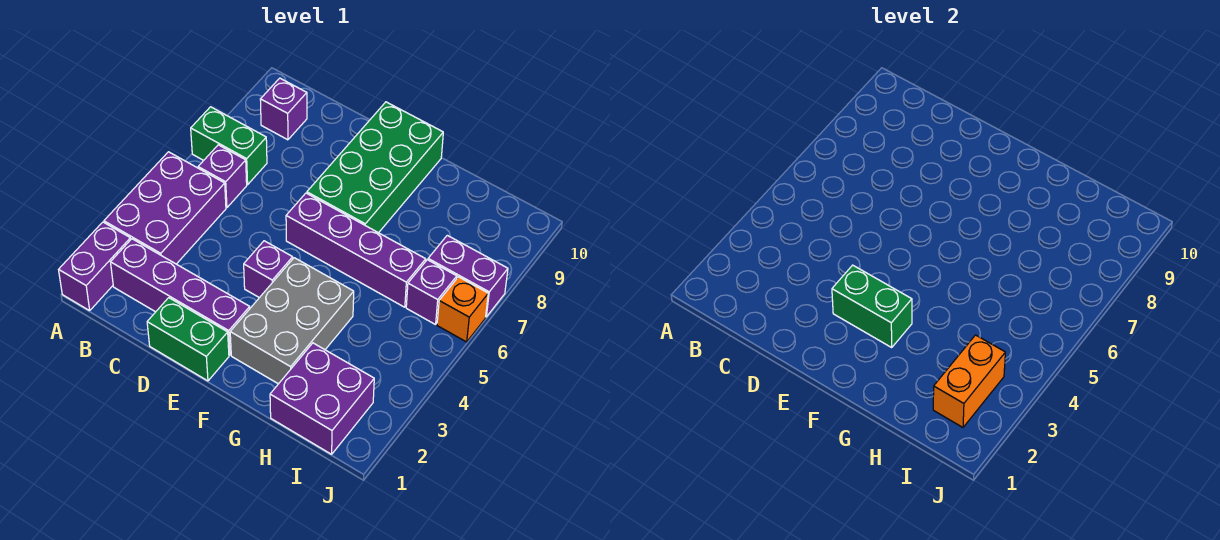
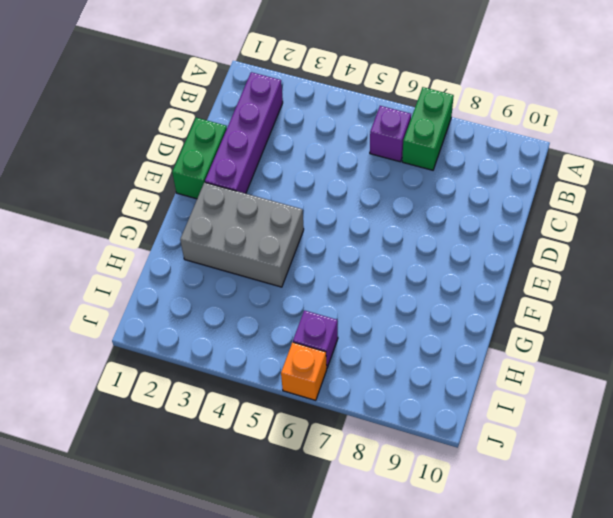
none -> purple 1x2 brick [59,222,131,311]
none -> purple 2x3 brick [104,152,226,264]
none -> purple 1x1 brick [260,78,307,140]

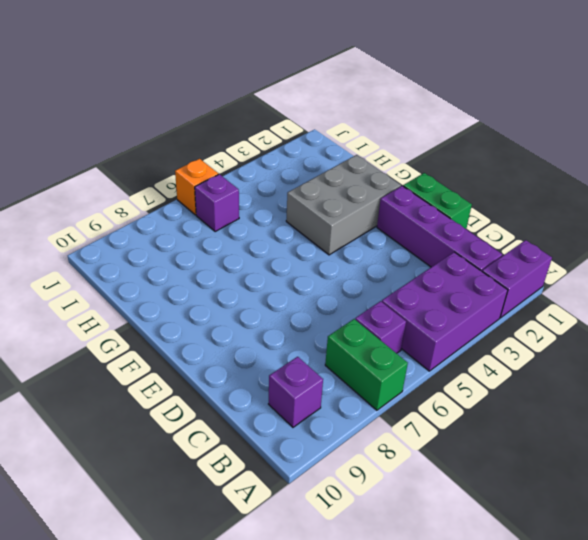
none -> purple 1x1 brick [244,241,293,298]
none -> purple 1x4 brick [286,193,426,307]
none -> green 2x4 brick [307,102,443,233]

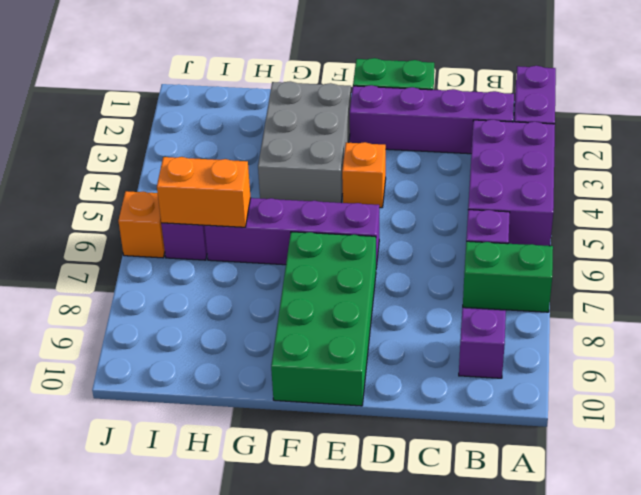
orange 1x1 brick [342,142,386,208] -> purple 1x1 brick [244,241,293,298]
orange 1x2 brick [157,157,251,227] -> orange 1x2 brick turned to [933,335,1005,427]
none -> purple 2x2 brick [270,343,374,454]
none -> purple 1x2 brick [428,235,508,317]
none -> green 1x2 brick [832,265,912,347]

